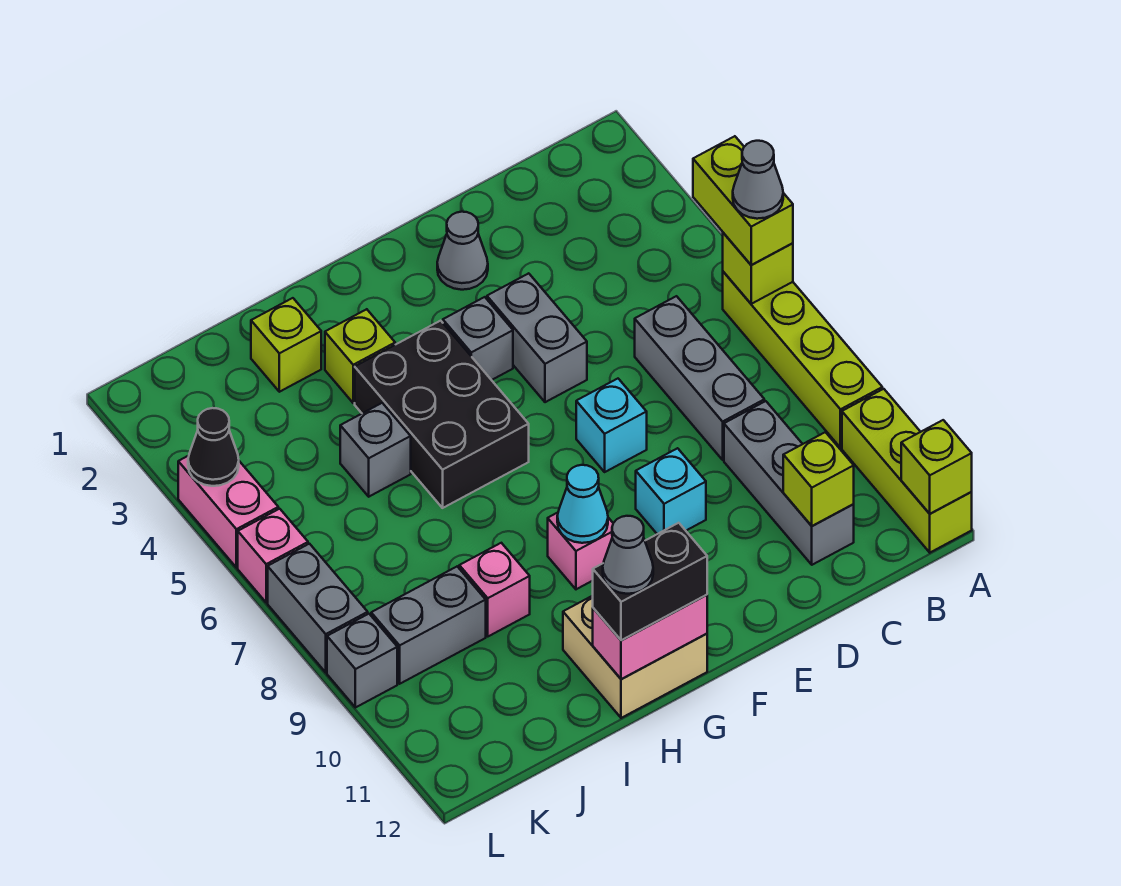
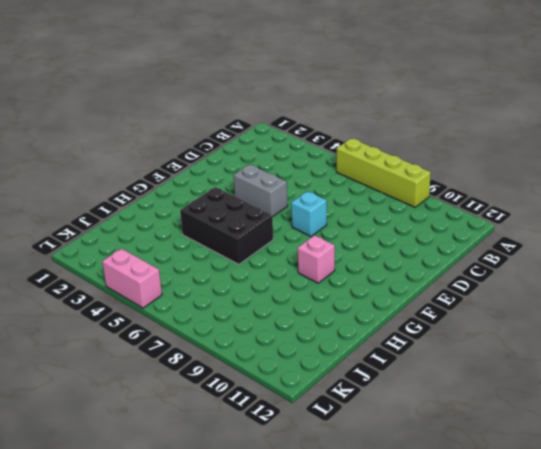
none -> lime 1x3 brick [842,389,972,553]
none -> grey 1x3 brick [635,296,764,460]
none -> grey 1x3 brick [724,401,854,565]
none -> grey 1x1 cone [437,212,488,290]

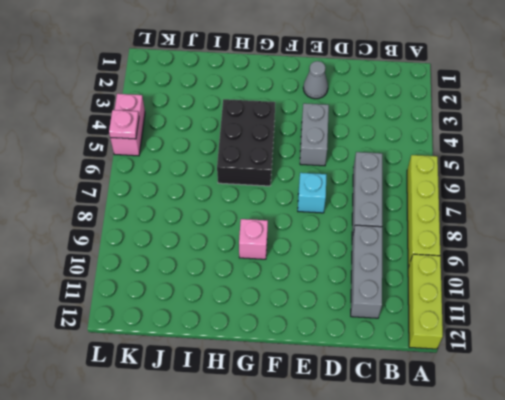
pink 1x1 plate [109,110,139,139] -> none
none -> cyan 1x1 brick [636,448,706,534]
none -> grey 1x1 brick [443,297,513,380]
none -> tan 2x2 brick [563,596,707,718]
none -> lime 1x1 brick [325,309,395,403]

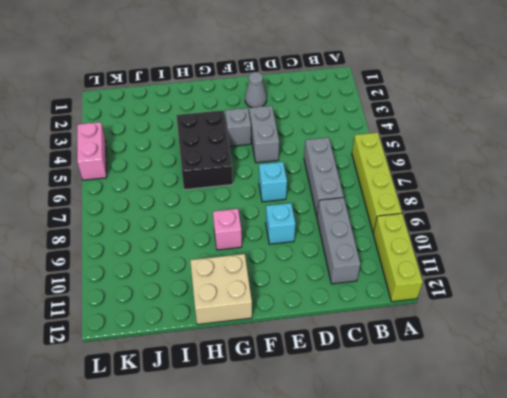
none -> lime 1x1 brick [325,309,395,403]
none -> lime 1x1 brick [251,298,321,392]
none -> grey 1x1 brick [340,403,411,497]
none -> pink 1x1 brick [459,543,530,636]

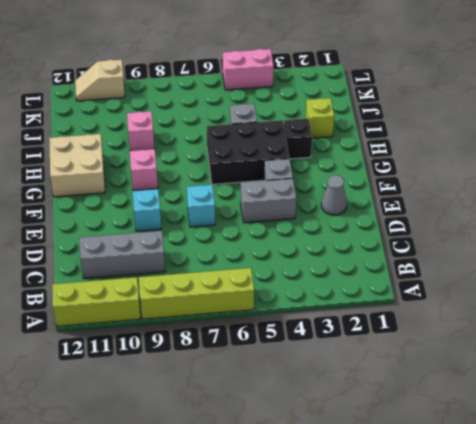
black 1x1 brick [284,118,312,159] -> lime 1x1 brick [325,309,395,403]
tan 1x2 slope [75,60,125,101] -> none
none -> grey 1x3 brick [635,296,764,460]
none -> grey 1x2 brick [371,567,486,684]
none -> pink 1x1 brick [238,509,308,602]
none -> grey 1x2 brick [268,544,368,672]

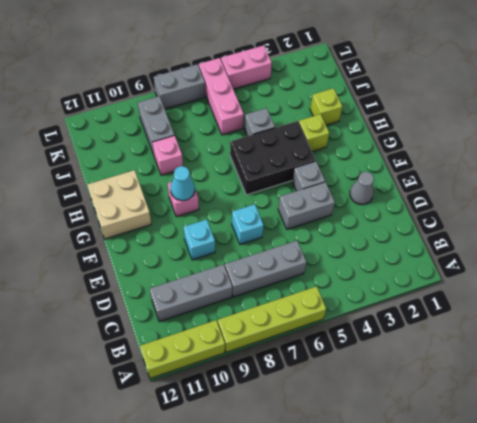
pink 1x3 brick [199,58,244,135] -> pink 1x1 brick [238,509,308,602]
none -> grey 1x1 brick [327,614,397,708]
none -> lime 1x1 brick [723,233,793,304]
none -> lime 1x1 brick [901,420,972,514]
none -> lime 1x1 brick [783,432,854,526]

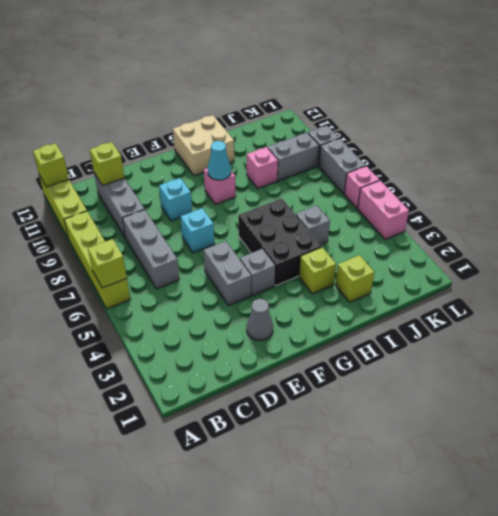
none -> pink 1x2 brick [593,595,707,679]
none -> black 1x1 cone [188,408,239,486]
none -> lime 1x2 brick [693,136,793,265]
none -> black 1x2 brick [593,523,707,640]

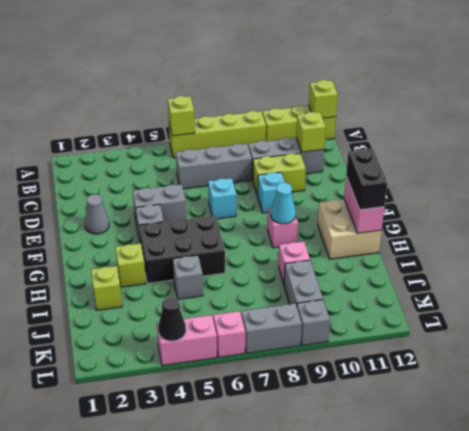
lime 1x2 brick [253,153,306,196] -> lime 1x2 brick moved to [693,136,793,265]
none -> grey 1x1 cone [733,141,783,219]
none -> grey 1x1 cone [603,516,653,594]

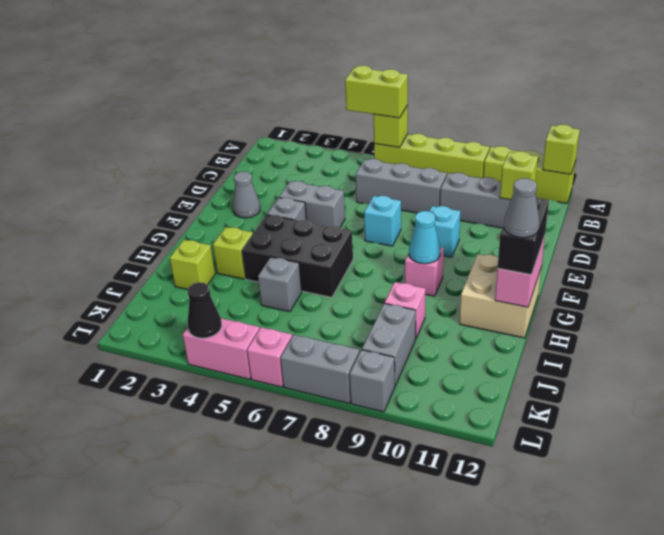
none -> grey 1x1 cone [733,141,783,219]

